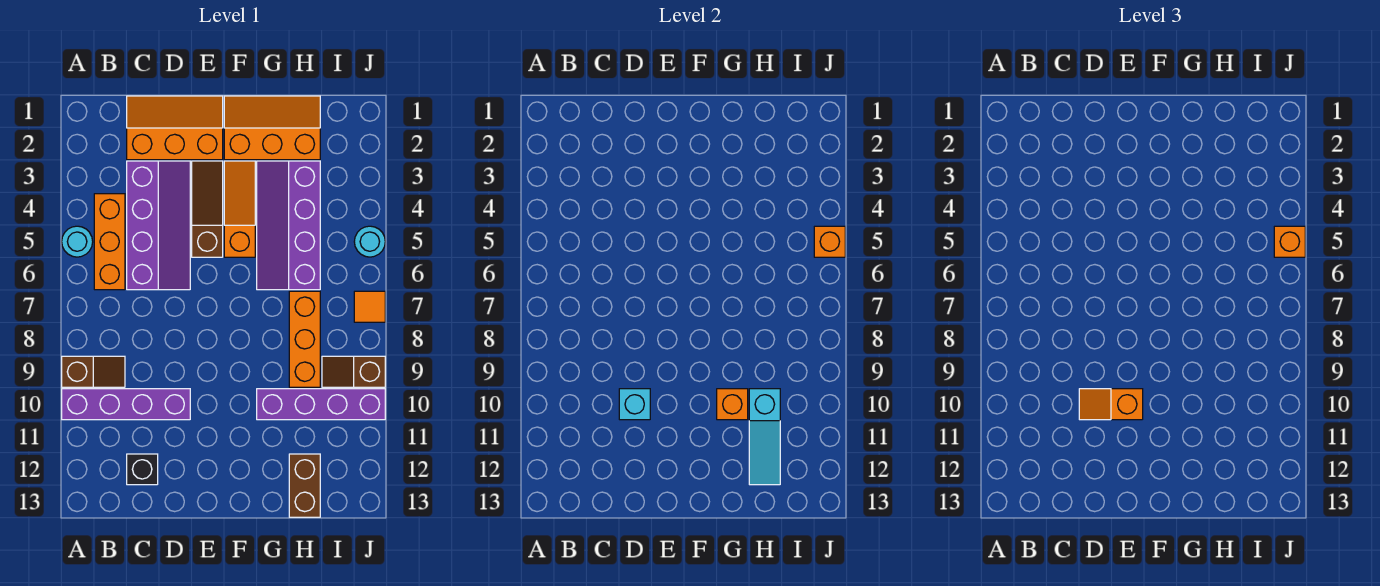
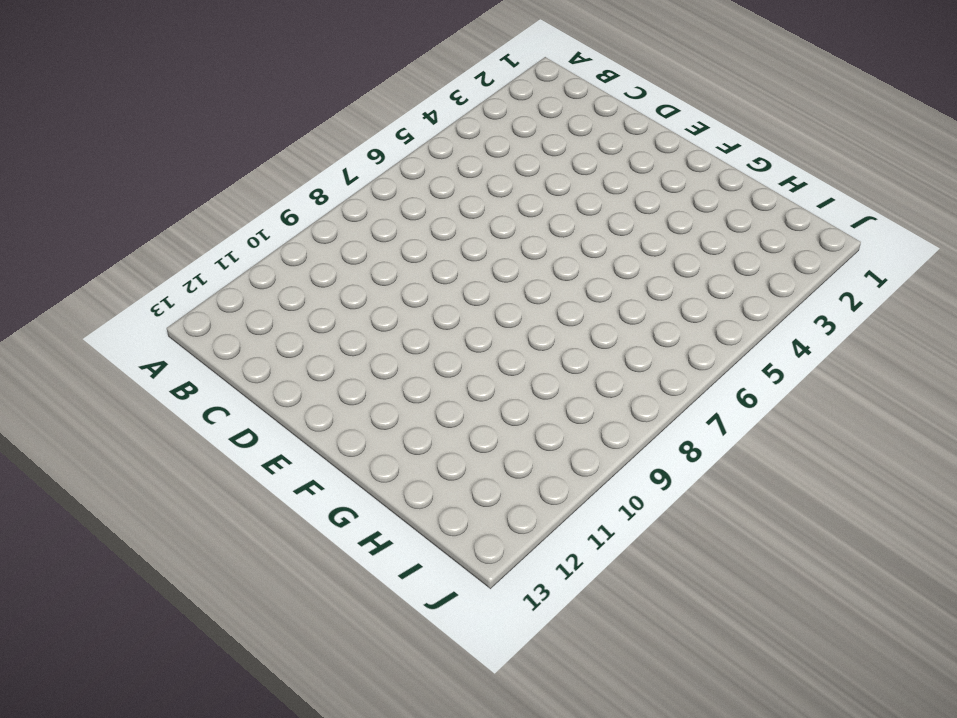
none -> cyan 1x1 round brick [62,226,93,257]
none -> brown 1x2 slope [62,356,125,387]
none -> purple 1x4 brick [62,389,190,420]

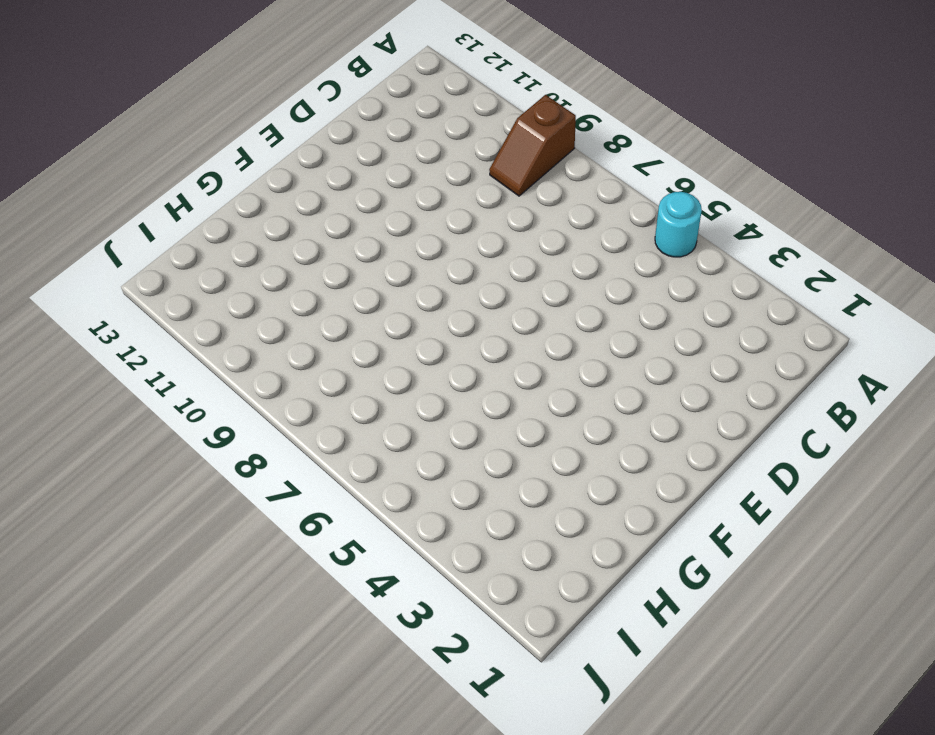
none -> purple 1x4 brick [62,389,190,420]
none -> orange 1x3 brick [94,194,125,290]
none -> orange 2x3 slope [127,96,223,160]

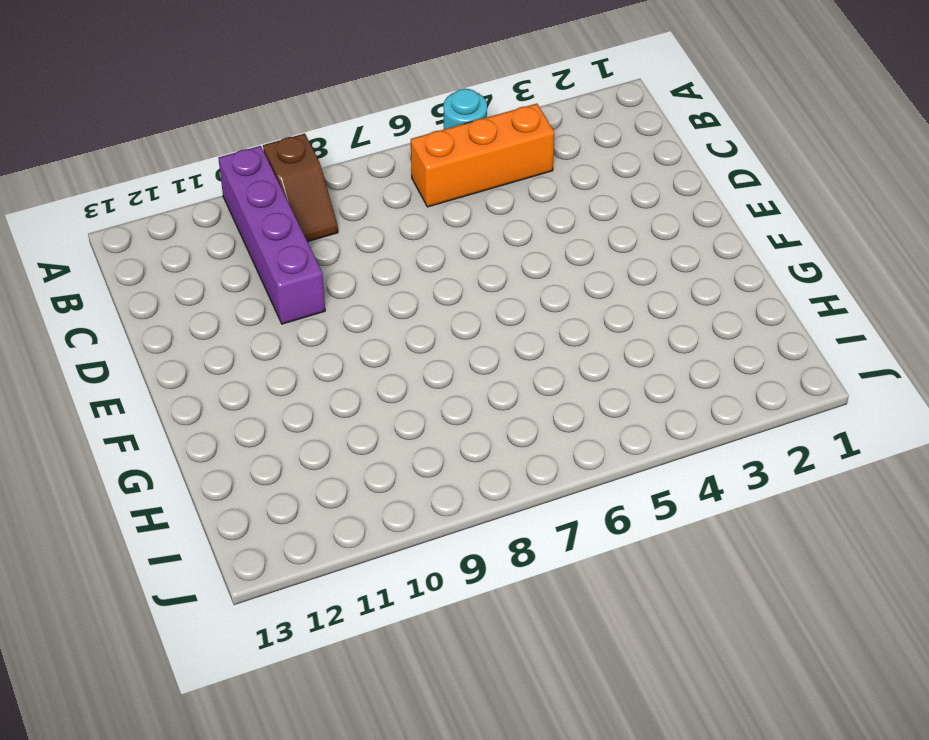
none -> orange 2x3 slope [127,96,223,160]
none -> purple 2x4 slope [127,161,190,290]
none -> black 1x1 brick [127,454,158,485]

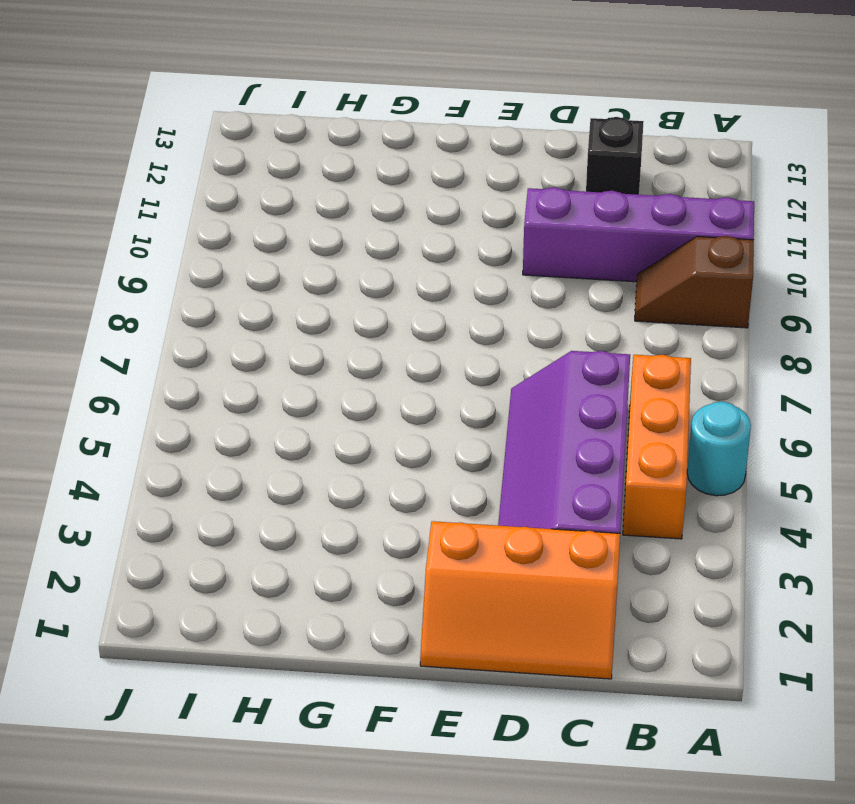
none -> brown 1x3 slope [192,161,223,257]
none -> orange 2x3 slope [224,96,320,160]
none -> orange 1x3 slope [224,161,255,257]

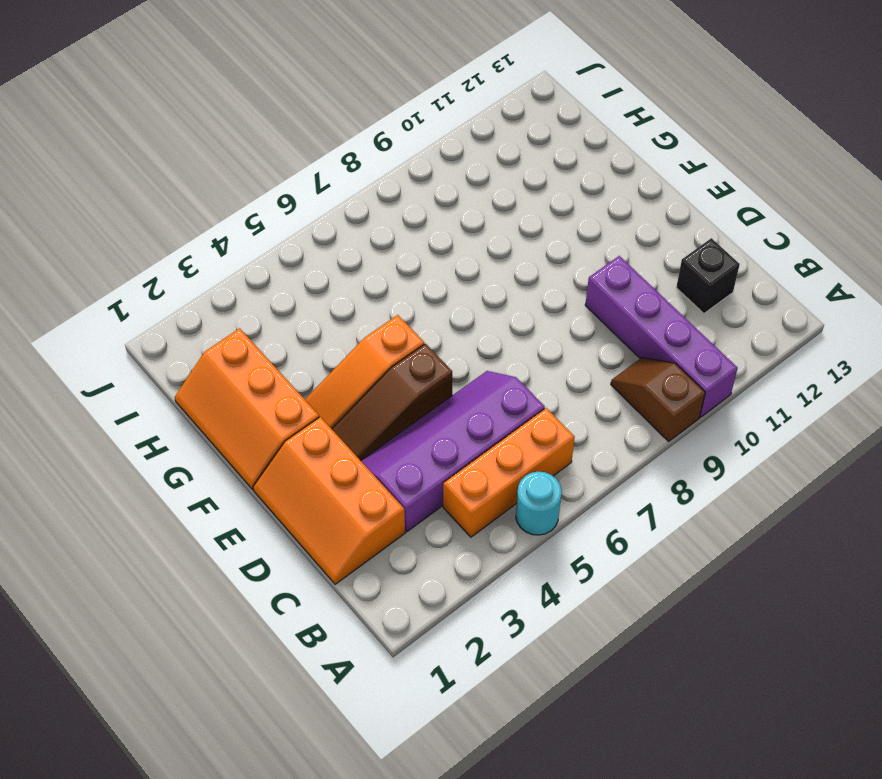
none -> purple 2x4 slope [257,161,320,290]
none -> purple 1x4 brick [257,389,385,420]
none -> orange 1x3 brick [289,291,320,387]

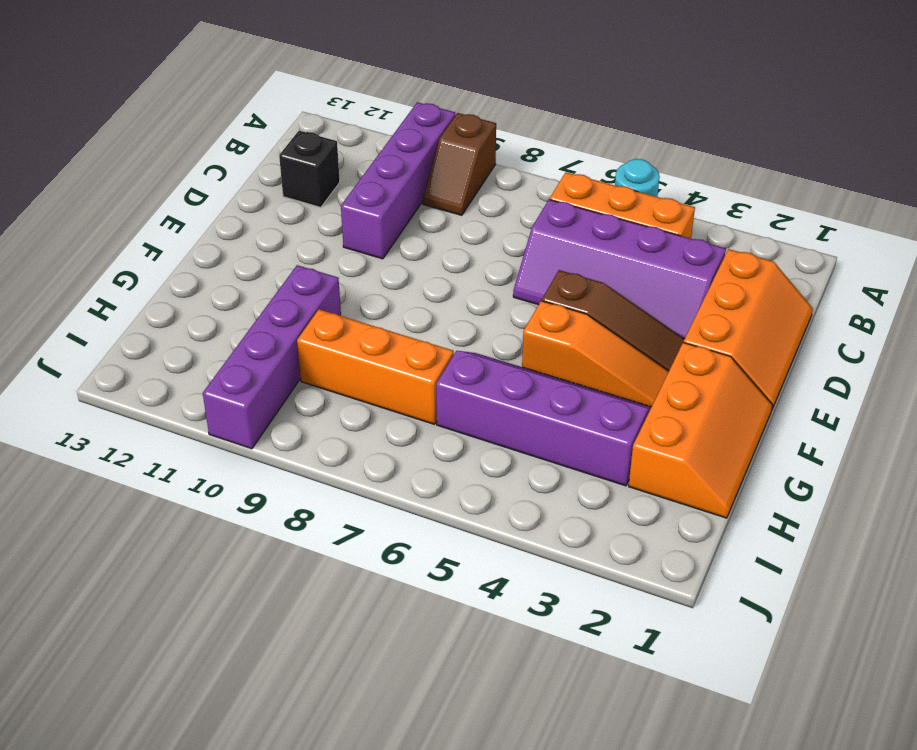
none -> brown 1x2 brick [289,454,320,517]
none -> brown 1x2 slope [322,356,385,387]
none -> cyan 1x1 round brick [354,226,385,257]

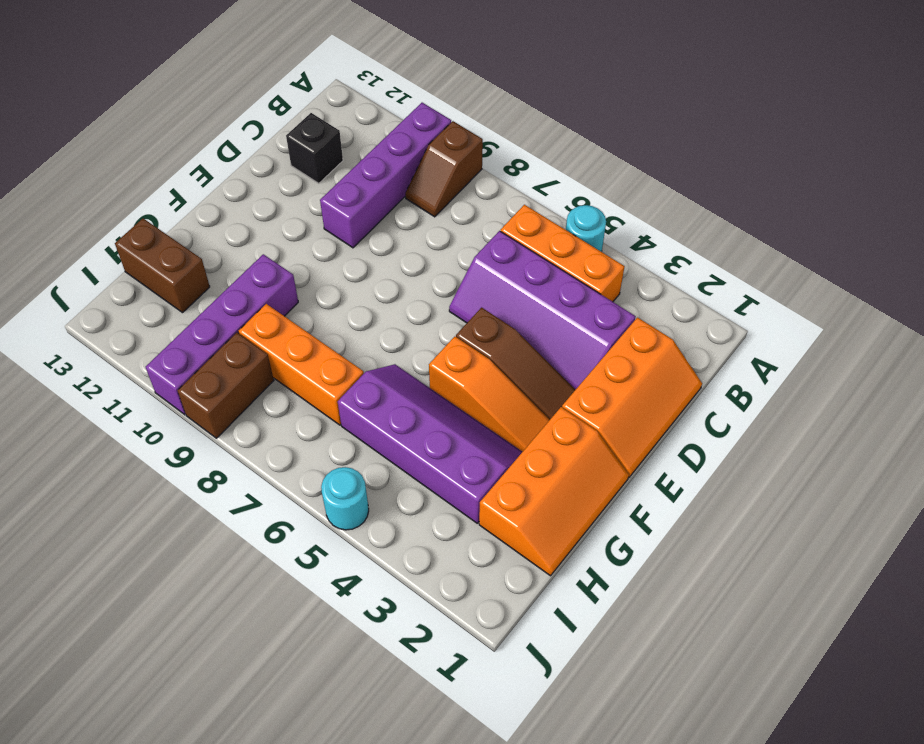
brown 1x2 brick [177,333,274,438] -> brown 1x2 slope [322,356,385,387]
none -> orange 1x1 tile [354,291,385,322]
none -> cyan 1x1 brick [619,389,650,420]
none -> orange 1x1 brick [717,389,748,420]

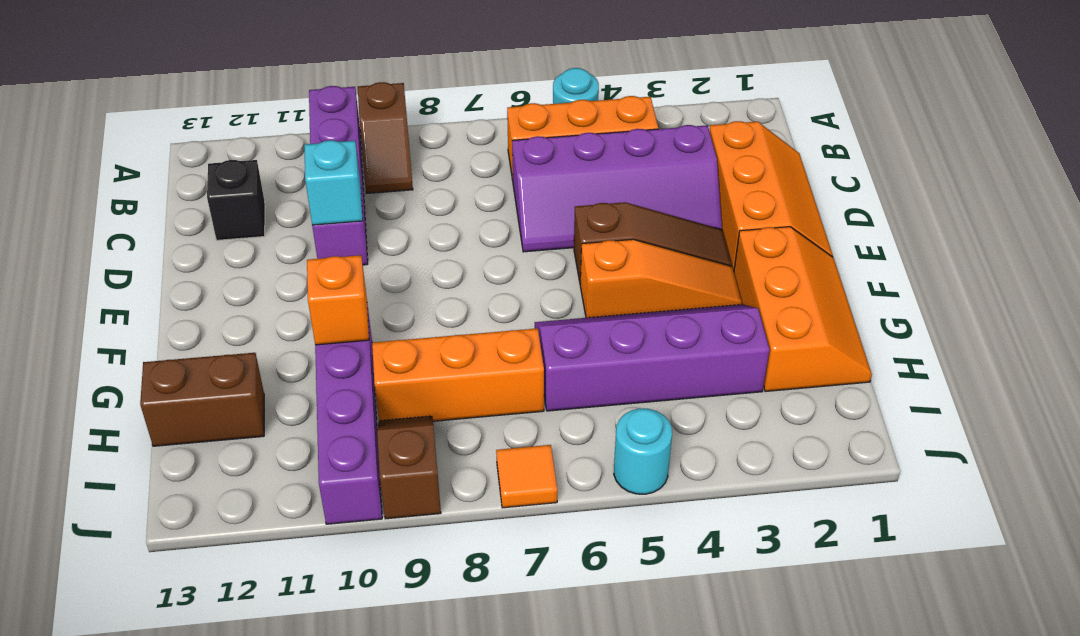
none -> cyan 1x3 slope [749,389,780,485]
none -> orange 1x1 brick [814,226,845,257]
none -> orange 1x2 slope [1079,389,1143,420]

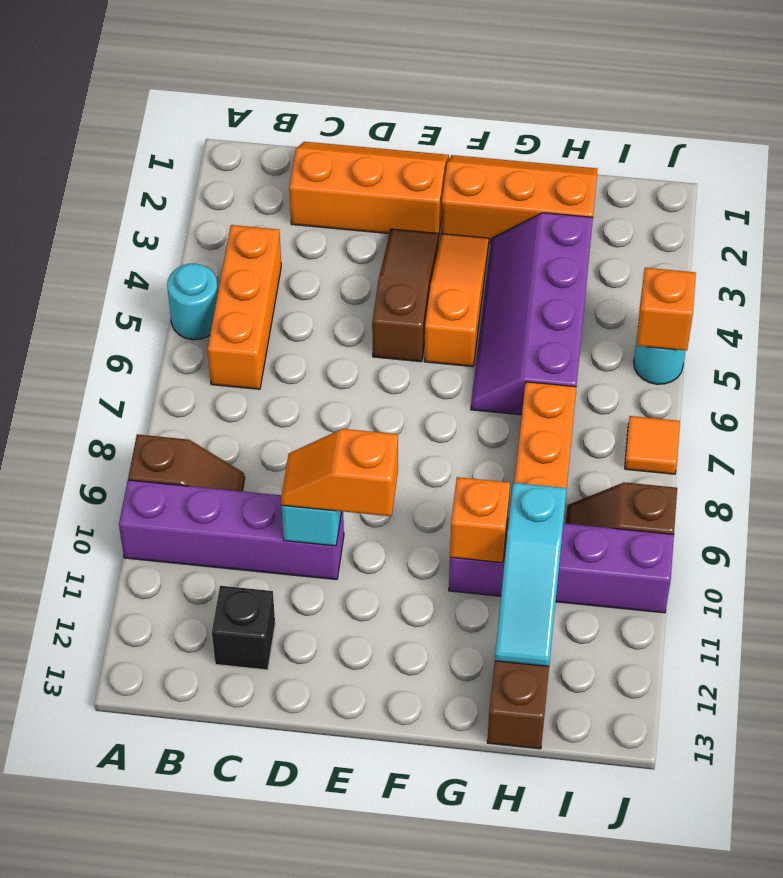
none -> purple 2x4 slope [127,161,190,290]
none -> orange 1x1 brick [1274,226,1305,257]

